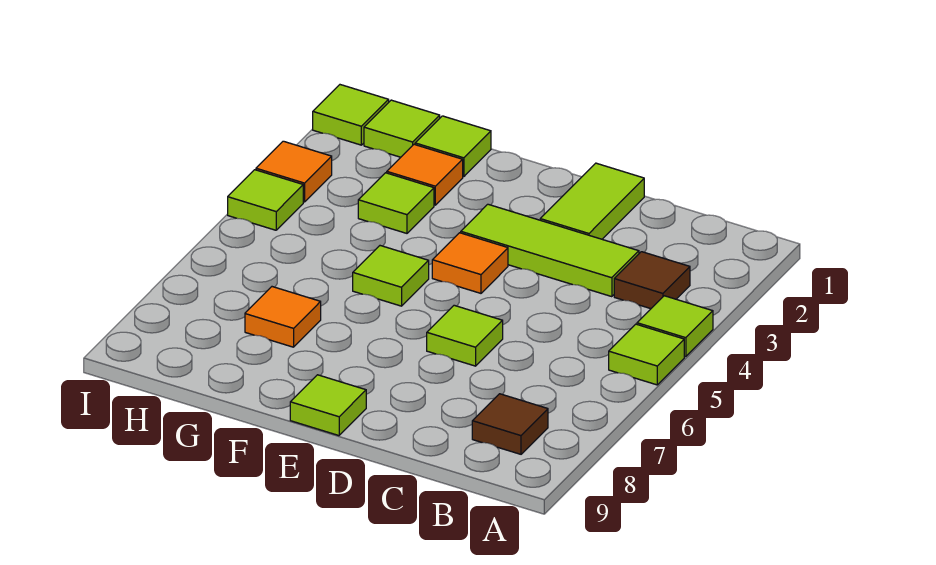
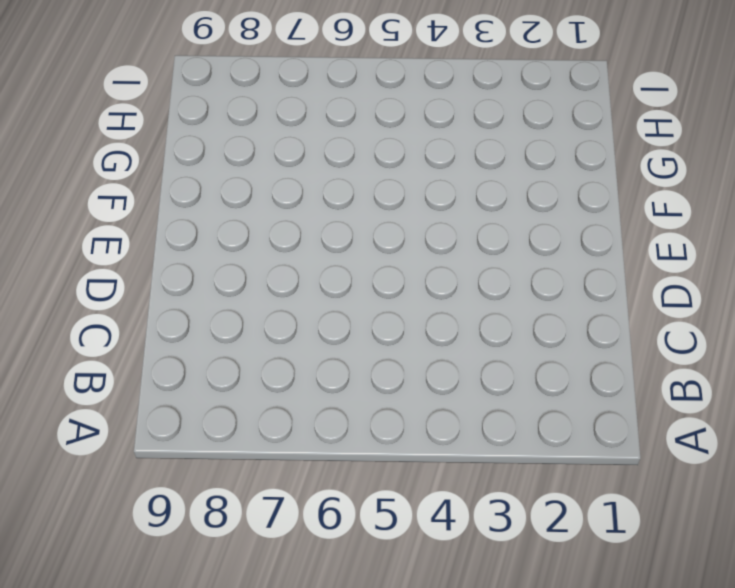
none -> lime 1x1 tile [637,296,713,357]
none -> lime 1x1 tile [609,324,684,385]
none -> brown 1x1 tile [614,252,690,309]

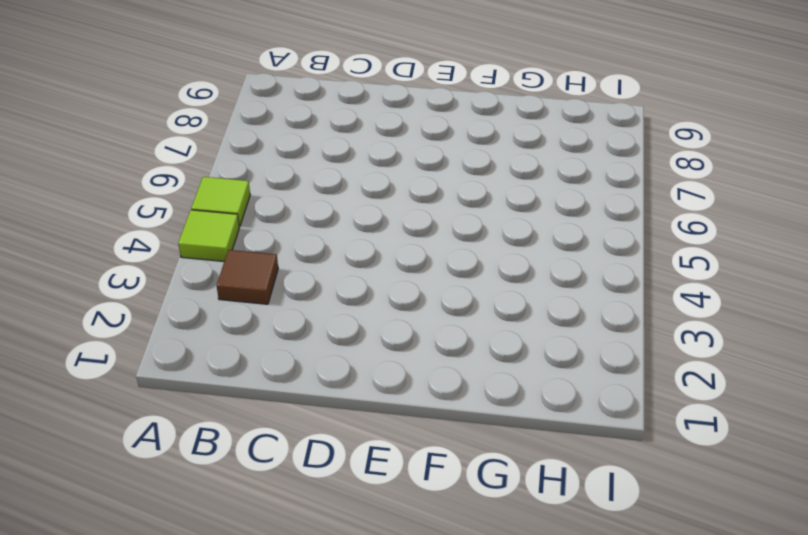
none -> brown 1x1 tile [472,394,548,454]
none -> lime 1x3 tile [461,204,639,297]
none -> lime 1x2 tile [540,163,644,239]

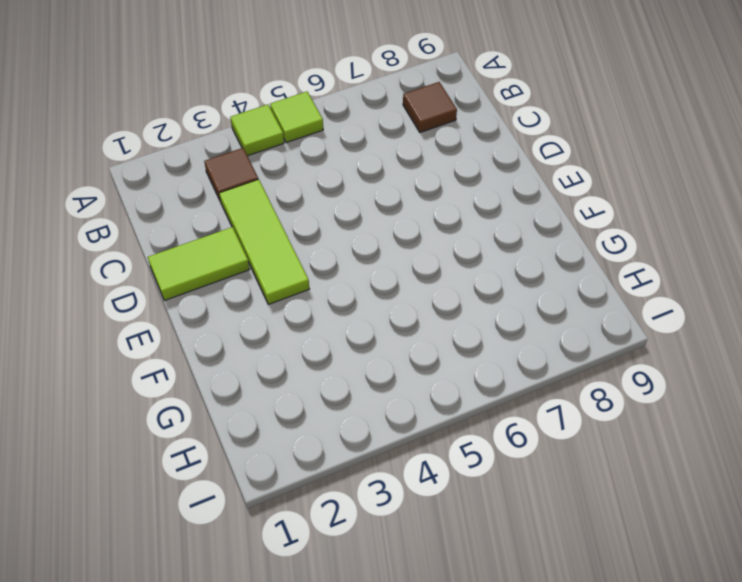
none -> lime 1x1 tile [427,305,503,366]
none -> orange 1x1 tile [432,233,508,293]
none -> lime 1x1 tile [290,375,366,436]

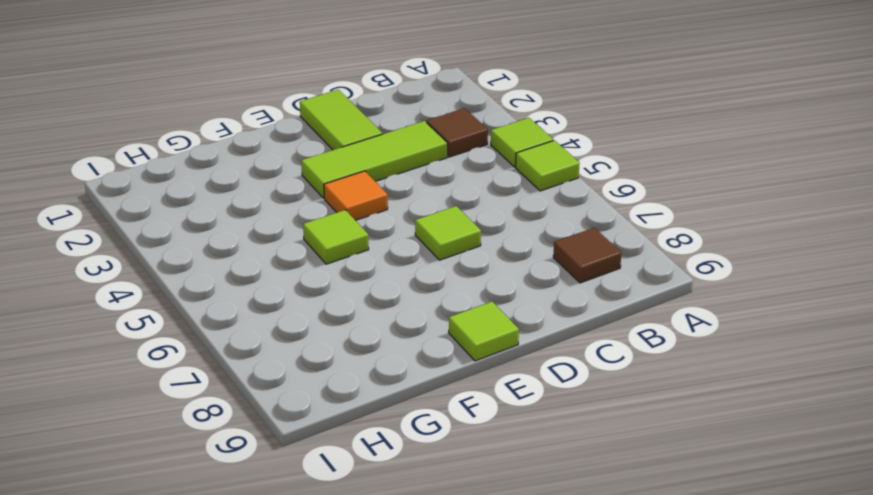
none -> lime 1x1 tile [415,116,491,177]
none -> orange 1x1 tile [387,144,463,205]
none -> lime 1x1 tile [358,173,434,233]

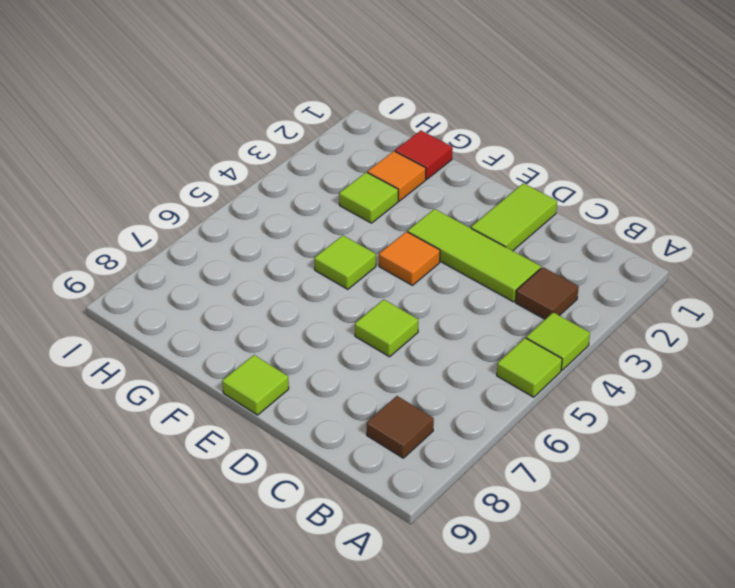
red 1x1 tile [395,131,453,179] -> lime 1x1 tile [415,116,491,177]
none -> orange 1x1 tile [245,287,321,347]
none -> lime 1x1 tile [364,100,440,157]
none -> lime 1x1 tile [313,85,389,145]

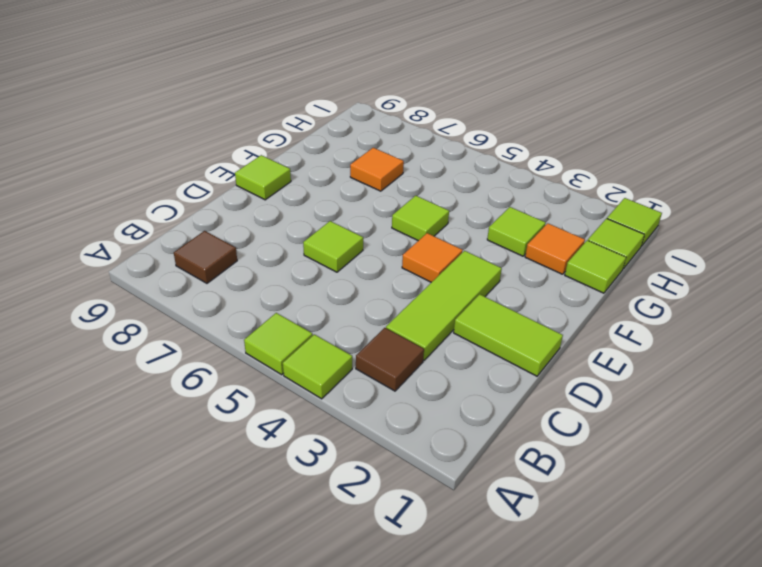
none -> orange 1x1 tile [256,141,332,202]
none -> lime 1x1 tile [228,170,303,230]

